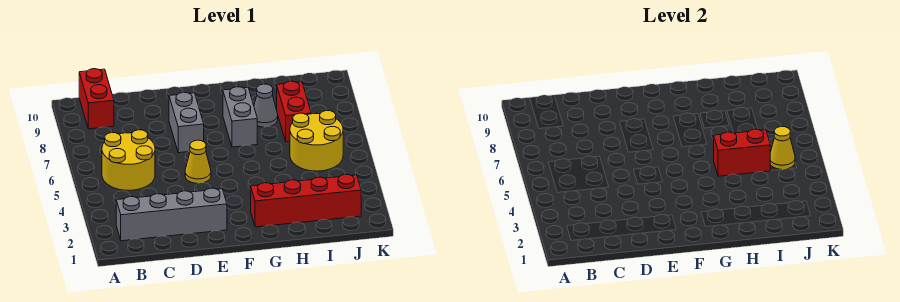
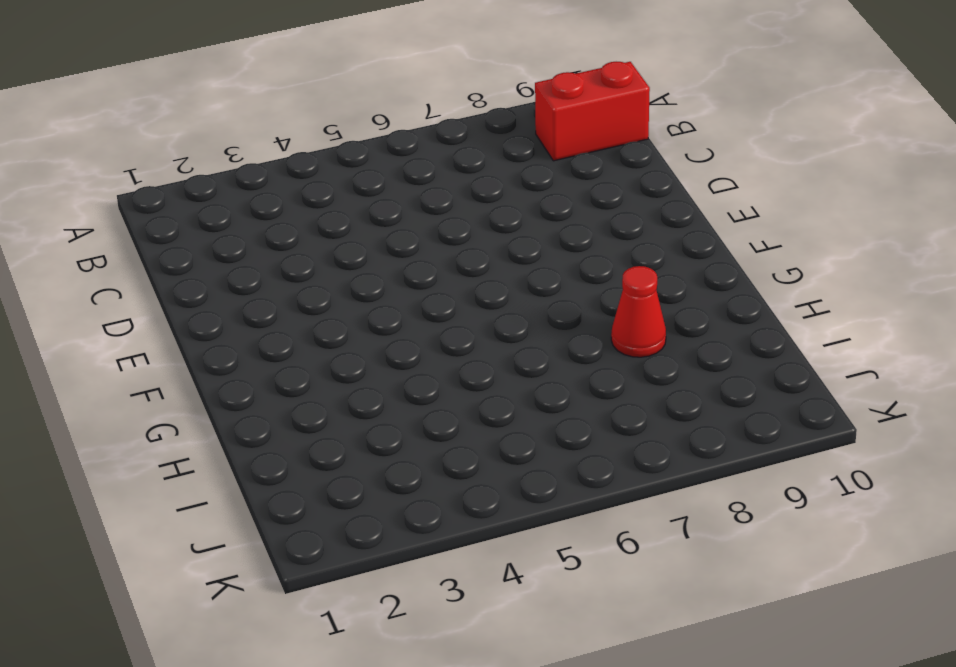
red 1x1 cone [611,266,666,357] -> grey 1x1 cone [254,84,278,127]
none -> grey 1x4 brick [116,188,227,241]
none -> yellow 2x2 round brick [102,130,155,190]
none -> yellow 1x1 cone [185,140,211,183]

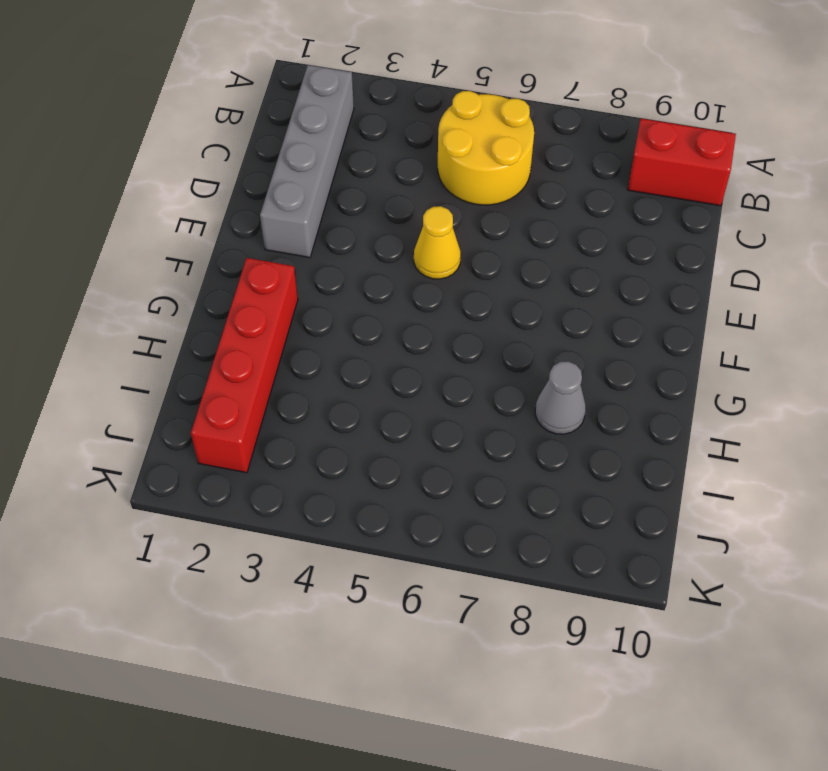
none -> grey 1x2 brick [169,92,204,153]
none -> grey 1x2 brick [223,87,257,147]
none -> yellow 2x2 round brick [290,111,343,171]

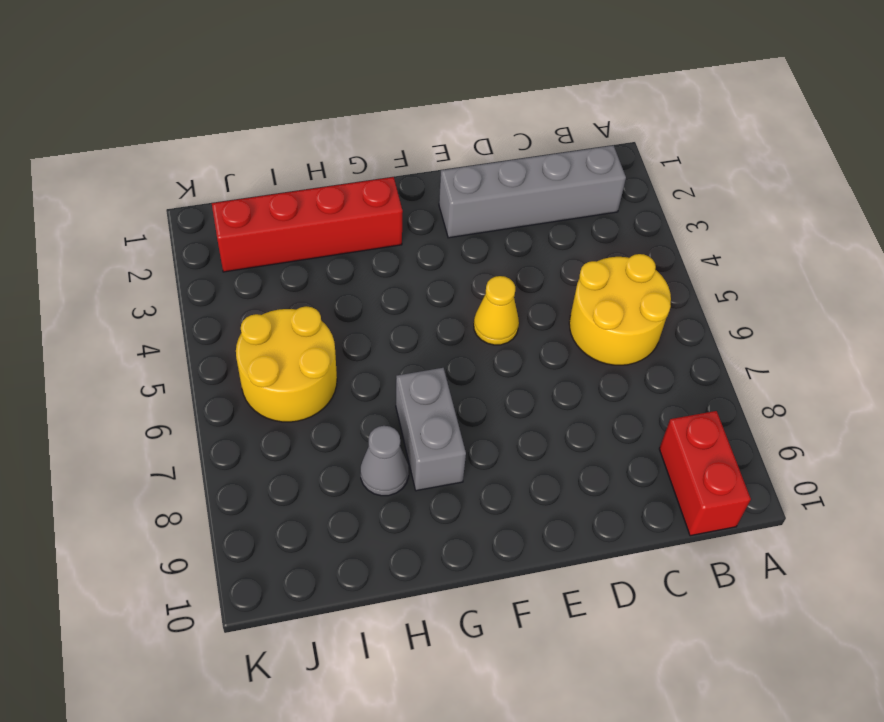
none -> grey 1x2 brick [169,92,204,153]
none -> red 1x2 brick [277,81,311,142]
none -> red 1x2 brick [714,129,770,176]

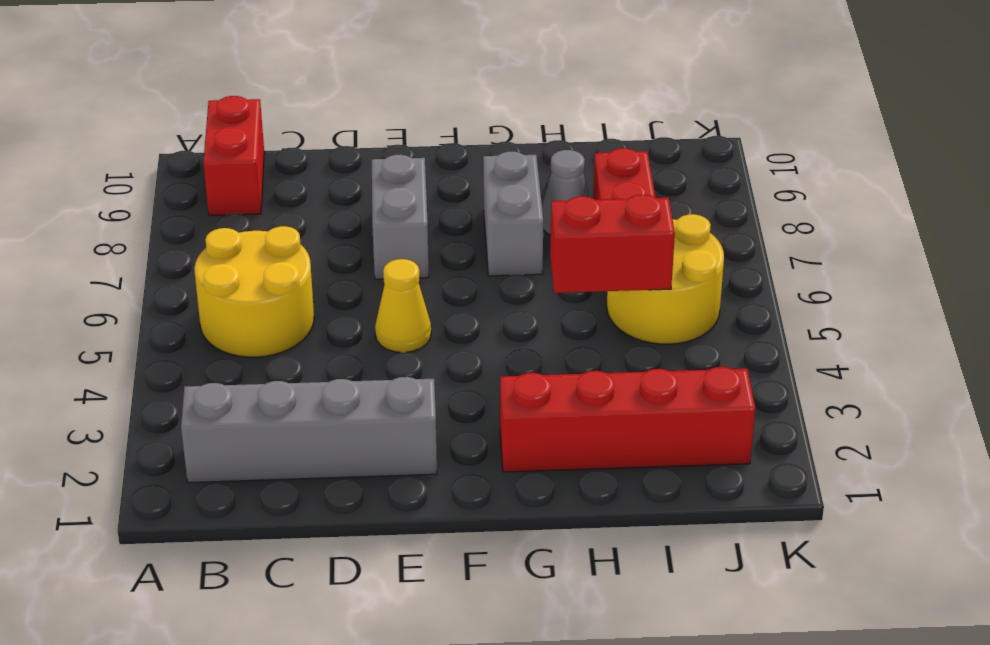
none -> yellow 1x1 cone [770,127,795,170]

